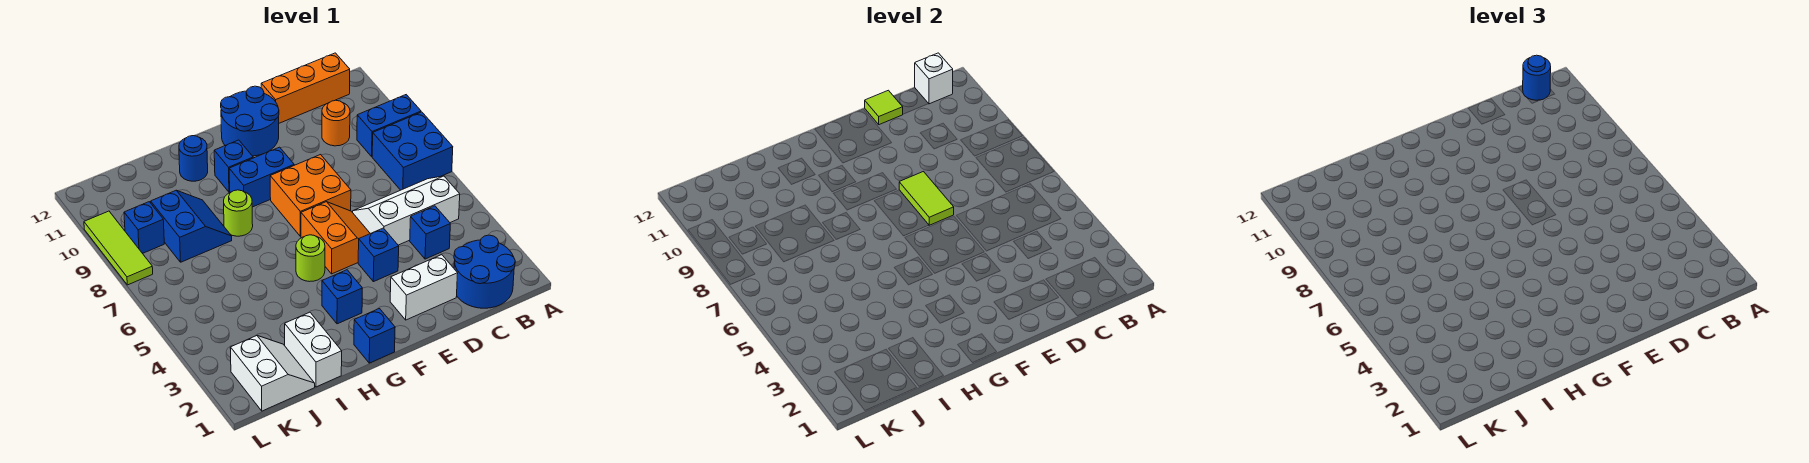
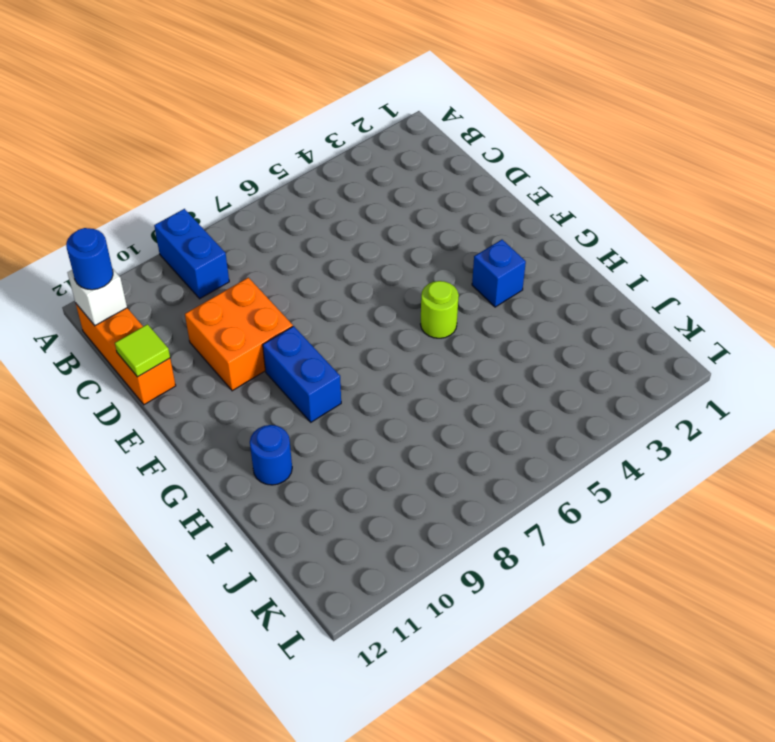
orange 2x2 brick [185,278,293,391] -> orange 2x2 brick moved to [270,155,351,236]
none -> blue 2x2 brick [372,112,453,190]
none -> blue 2x2 round brick [454,235,515,308]
none -> white 2x3 slope [353,176,460,245]

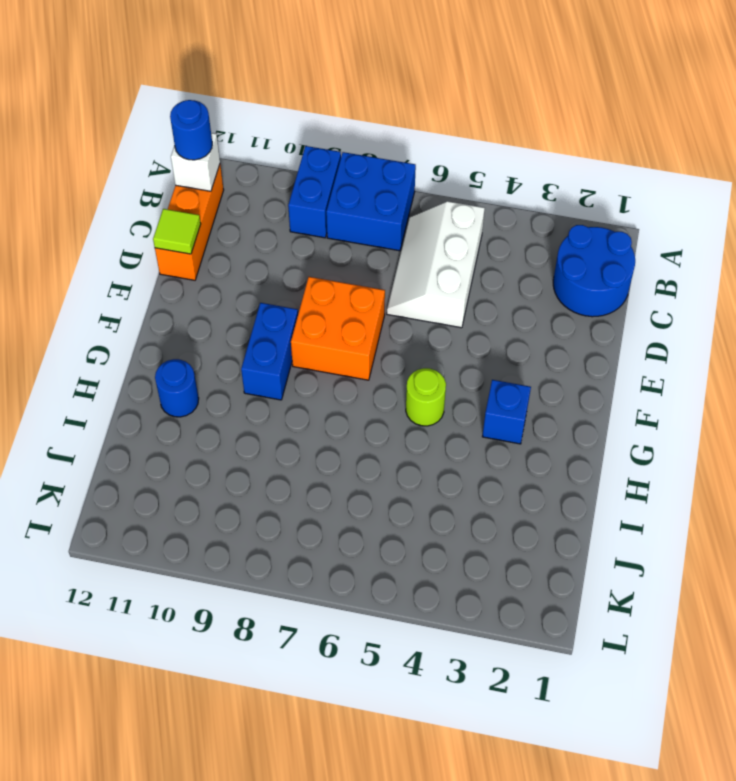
none -> blue 1x1 brick [410,206,450,259]
none -> orange 1x1 round brick [322,100,350,146]
none -> white 1x2 brick [390,255,458,320]

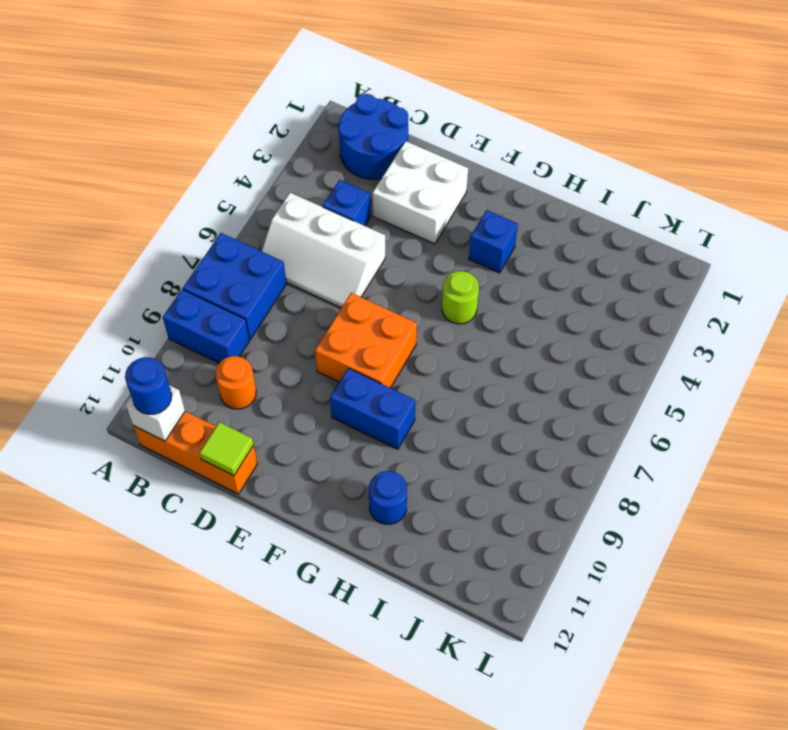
white 2x2 brick [372,141,468,244] -> white 1x2 brick [390,255,458,320]
none -> blue 1x1 brick [358,228,399,282]
none -> orange 2x2 slope [301,202,370,274]
none -> blue 2x2 round brick [221,86,279,156]

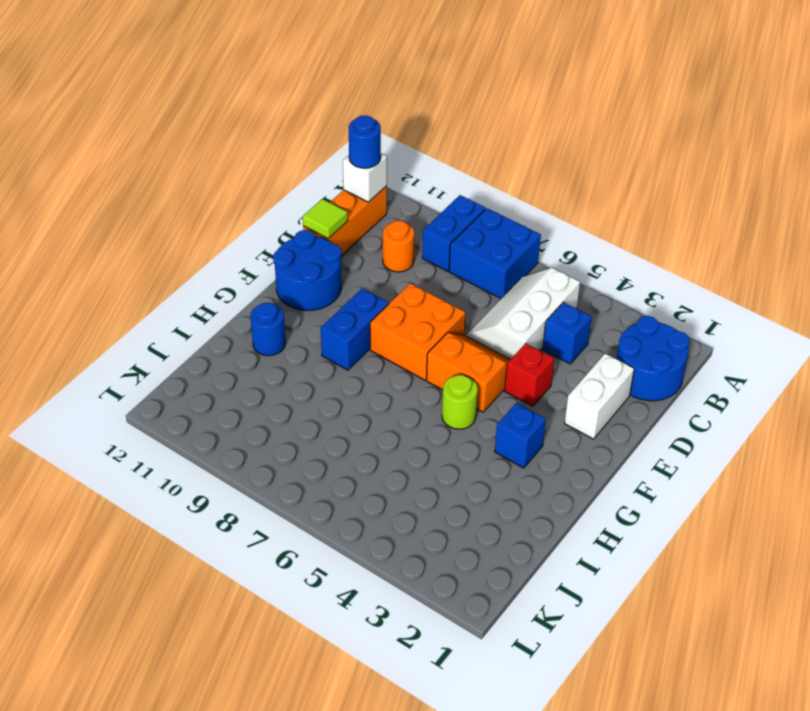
red 1x1 brick [505,343,554,406] -> blue 1x1 brick [358,228,399,282]
none -> blue 1x1 brick [354,309,395,363]
none -> blue 1x1 brick [214,140,253,192]
none -> lime 1x1 round brick [224,190,253,236]

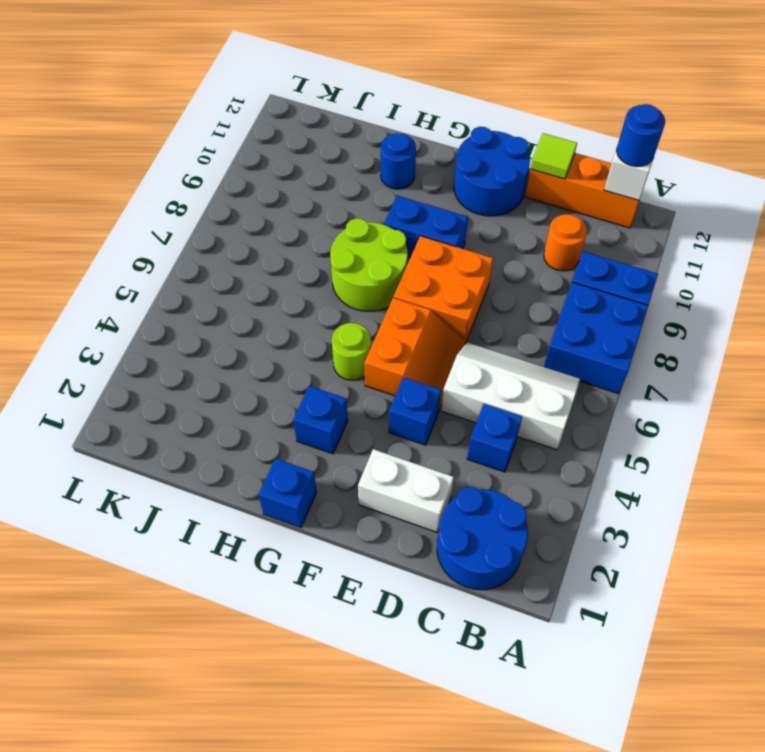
lime 2x2 round brick [330,218,408,311] -> lime 1x1 round brick [224,190,253,236]
none -> blue 1x1 brick [214,140,253,192]
none -> white 1x2 brick [285,312,342,387]
none -> blue 2x2 slope [151,190,232,262]

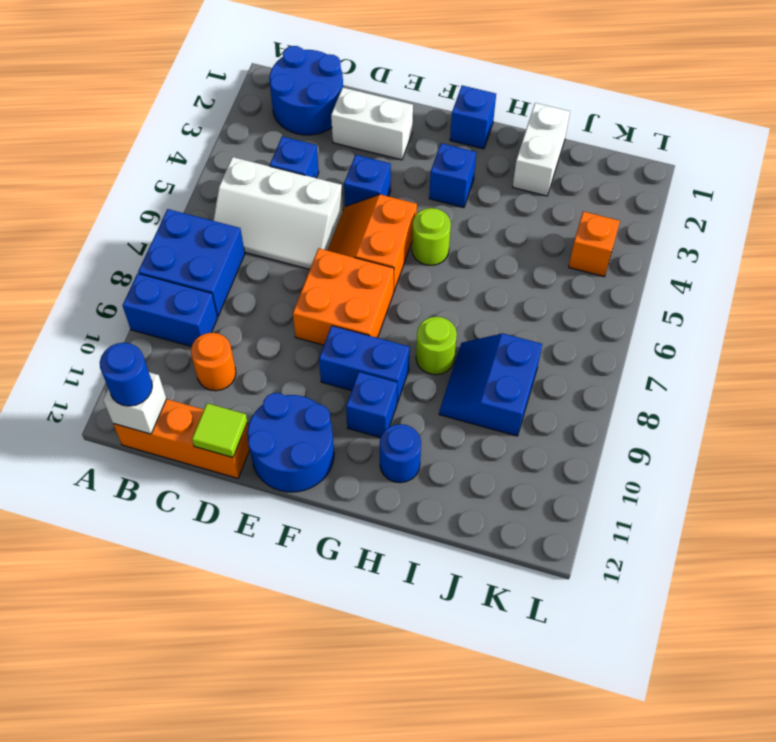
orange 1x1 brick [569,212,620,277] -> none
none -> white 2x2 slope [230,336,315,411]
none -> blue 1x1 brick [124,202,164,253]
none -> lime 1x3 tile [84,211,153,285]

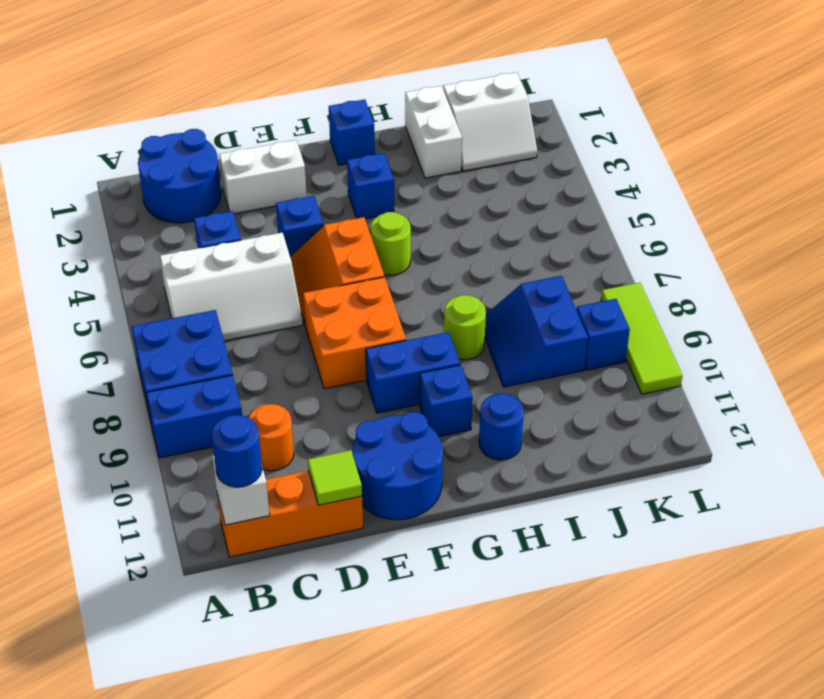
white 2x2 slope [443,72,537,171] -> white 2x2 slope turned to [230,336,315,411]
none -> lime 1x2 tile [899,172,954,225]

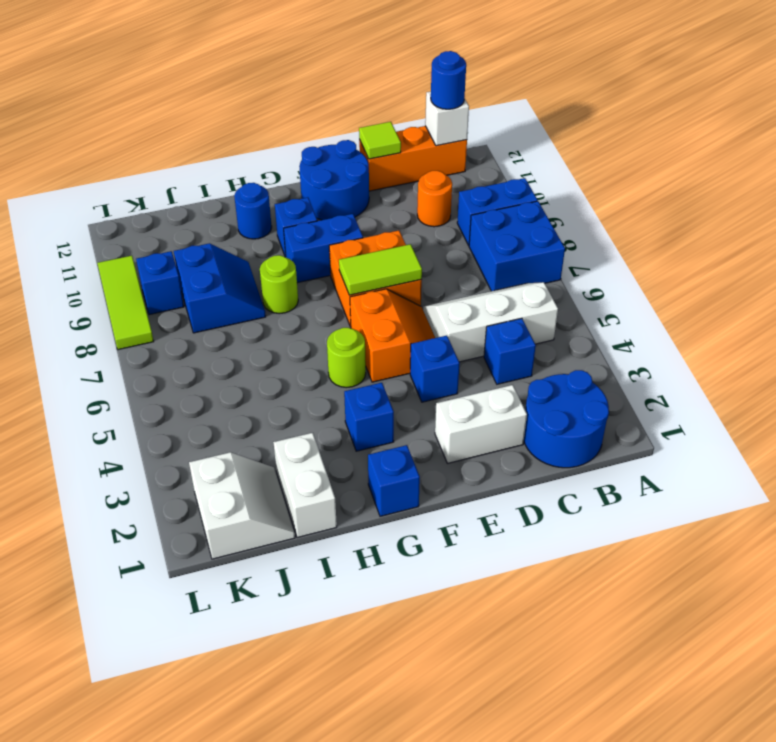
lime 1x2 tile [339,244,422,295] -> lime 1x2 tile turned to [899,172,954,225]

